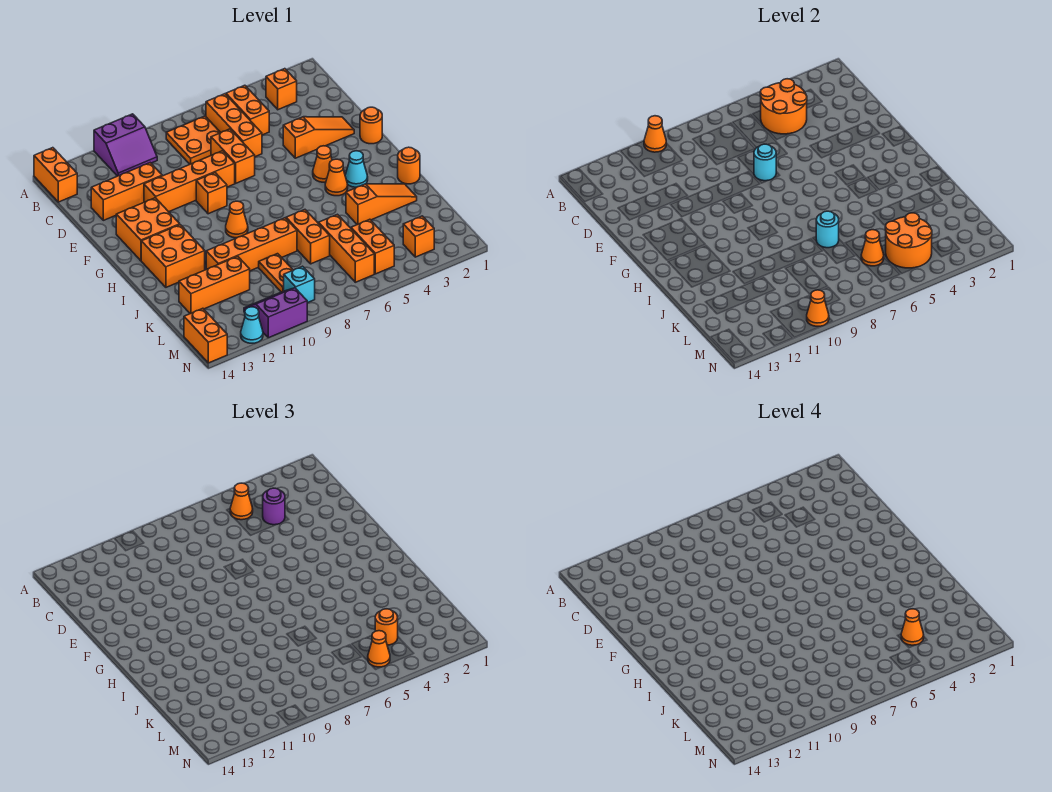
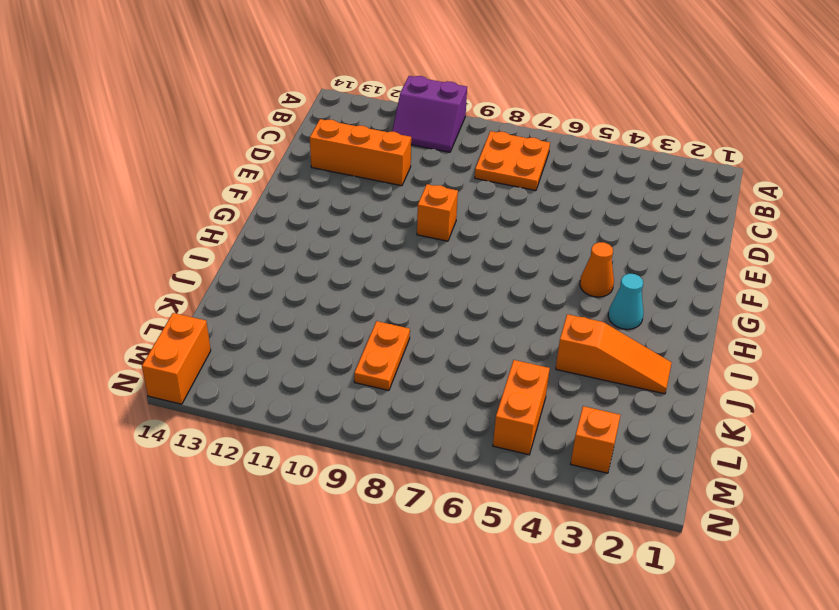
none -> orange 1x2 brick [34,148,77,202]
none -> orange 1x1 brick [266,69,297,110]
none -> orange 1x2 brick [226,85,269,135]
none -> orange 1x3 brick [206,94,262,157]

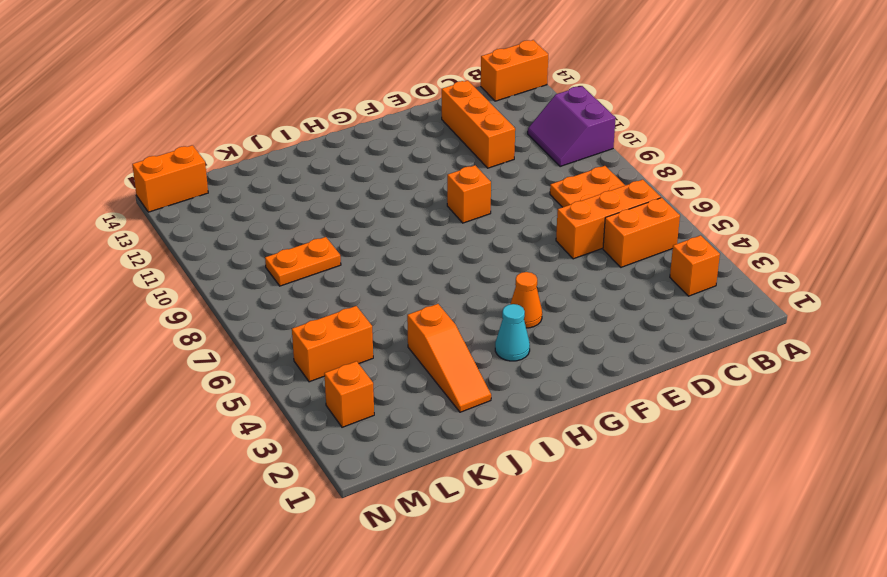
none -> orange 1x2 brick [211,129,255,183]
none -> orange 1x3 slope [283,117,354,158]
none -> orange 1x4 brick [144,151,235,212]
none -> orange 1x1 round brick [360,107,382,144]

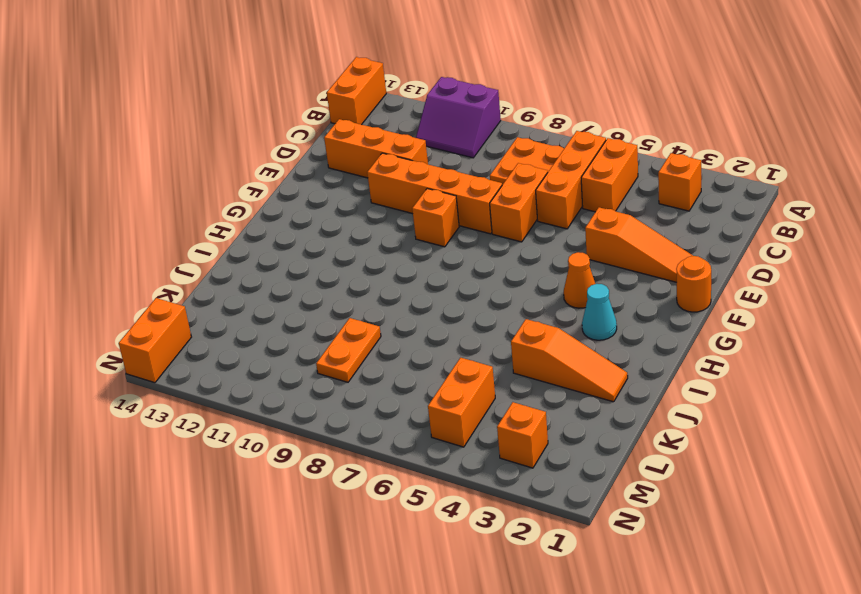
none -> orange 2x2 brick [116,198,180,261]
none -> orange 1x1 cone [325,159,348,196]
none -> orange 1x1 cone [226,201,248,238]
none -> orange 2x2 brick [141,225,205,287]

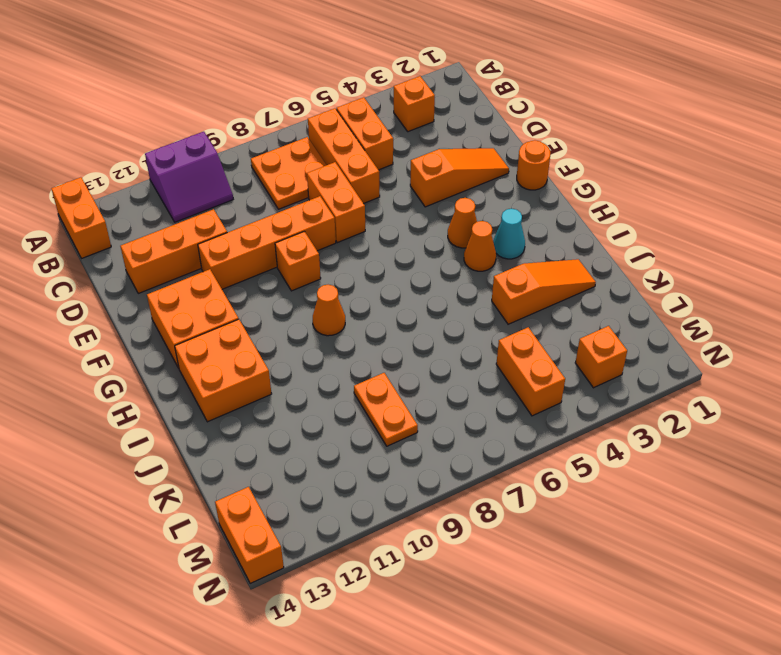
none -> orange 1x1 round brick [398,147,420,184]
none -> orange 1x2 brick [286,210,330,264]
none -> orange 1x4 brick [206,218,297,271]
none -> orange 1x3 brick [319,214,374,282]

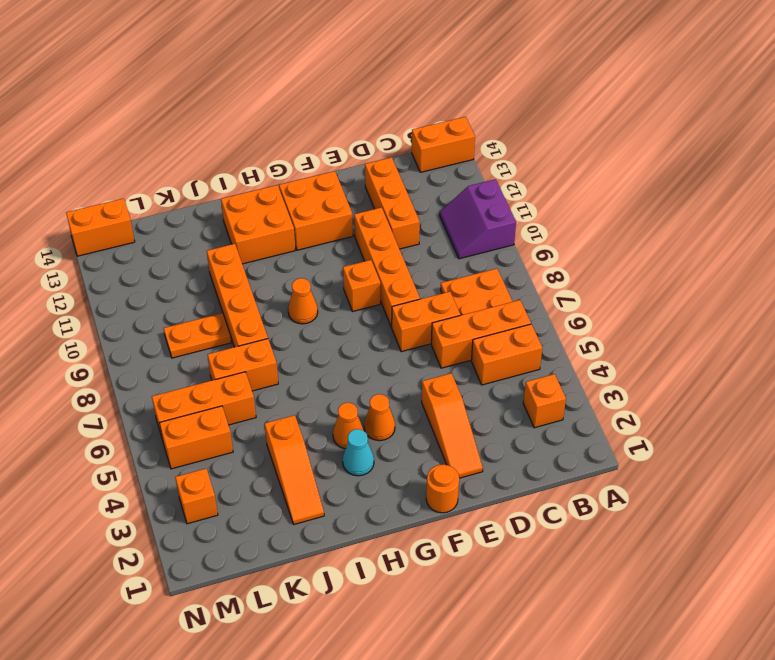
none -> orange 1x1 round brick [398,147,420,184]
none -> orange 1x3 brick [179,256,250,314]
none -> cyan 1x1 brick [284,266,315,303]
none -> purple 2x2 slope [244,288,307,338]

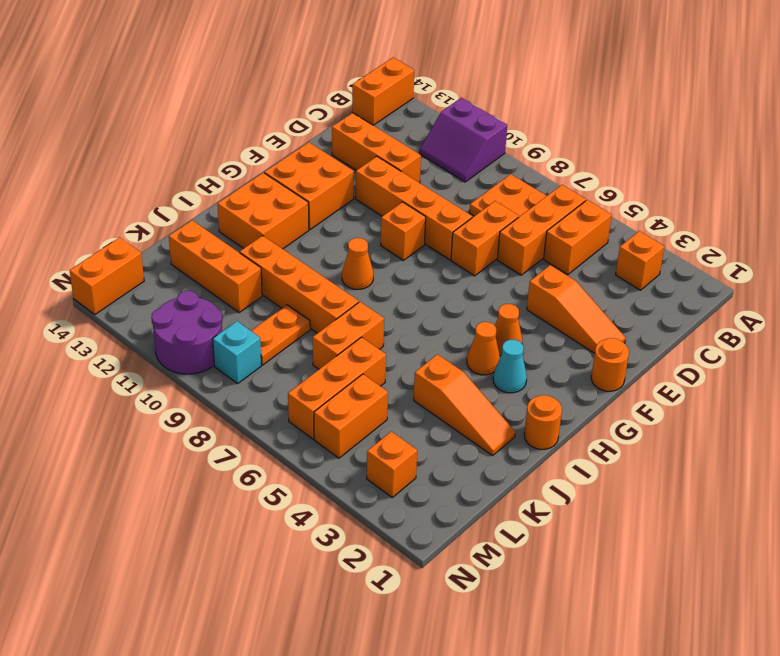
purple 2x2 round brick [151,291,222,374] -> purple 2x2 slope [244,288,307,338]
none -> cyan 1x1 cone [241,307,263,343]
none -> orange 1x1 cone [644,116,666,152]
none -> orange 2x2 round brick [760,79,807,134]
none -> cyan 1x1 round brick [754,144,776,181]

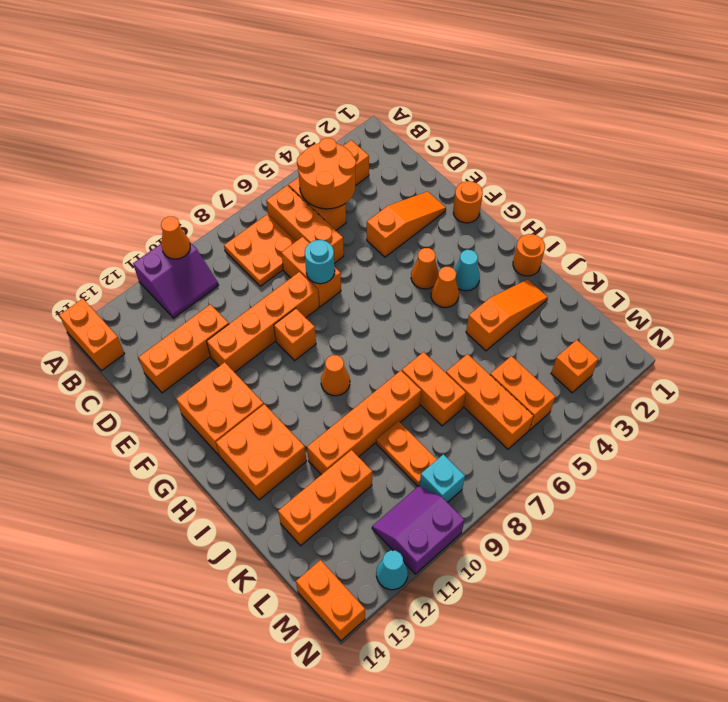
none -> cyan 1x1 round brick [816,211,839,248]
none -> orange 2x2 round brick [885,213,932,268]
none -> orange 1x1 cone [861,230,884,266]
none -> orange 1x1 cone [807,290,829,326]

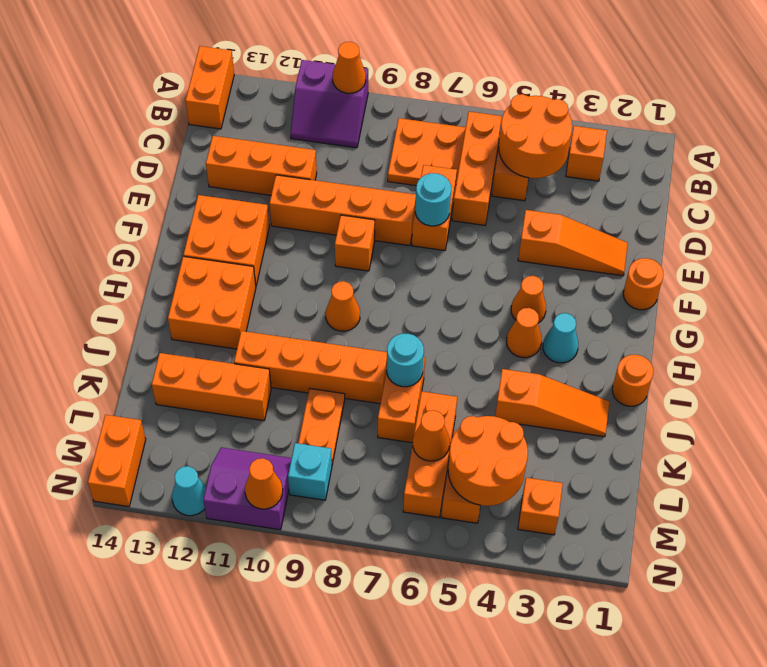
none -> orange 1x1 cone [230,483,253,520]
none -> purple 1x1 round brick [263,488,285,525]
none -> orange 1x1 round brick [375,609,398,645]
none -> orange 1x1 cone [368,631,390,667]

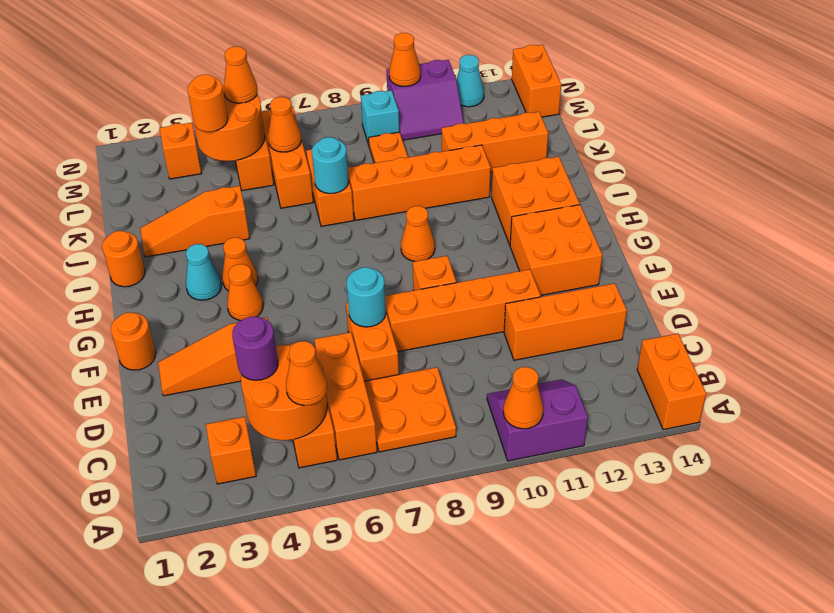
none -> orange 1x1 cone [901,609,924,645]

